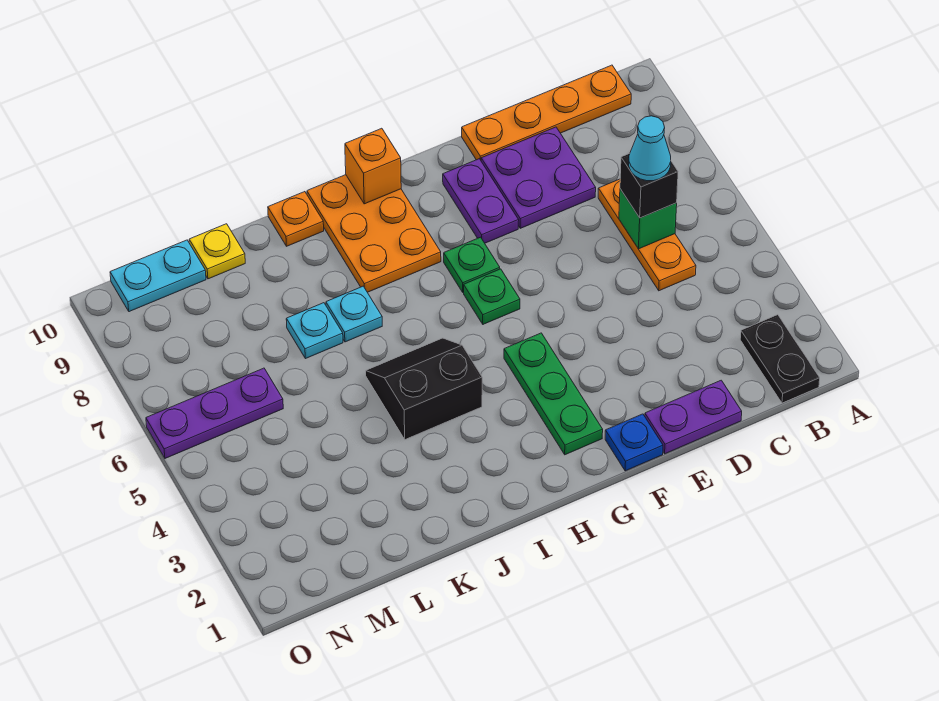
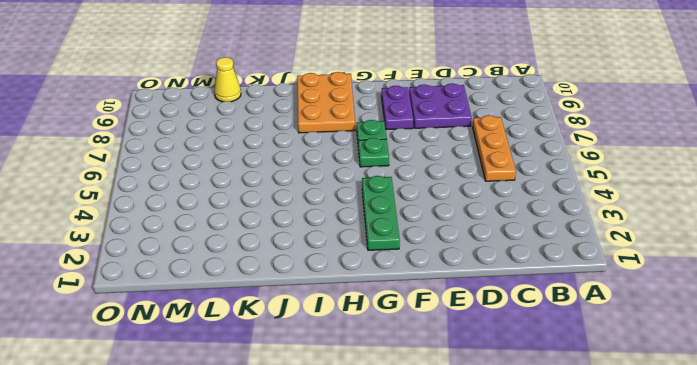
yellow 1x1 cone [214,57,241,102] -> yellow 1x1 plate [189,224,245,279]
none -> black 1x2 plate [740,315,820,403]
none -> orange 1x4 plate [462,65,631,160]
none -> purple 1x2 plate [645,380,742,454]

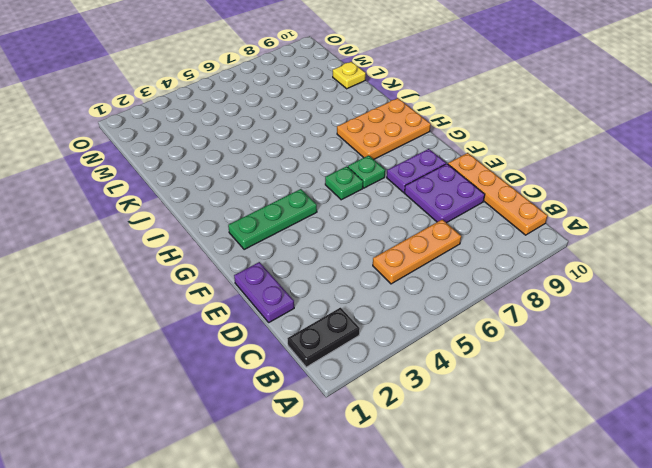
none -> blue 1x1 plate [605,414,663,471]
none -> black 2x2 slope [366,338,482,440]
none -> cyan 1x1 plate [326,286,382,342]

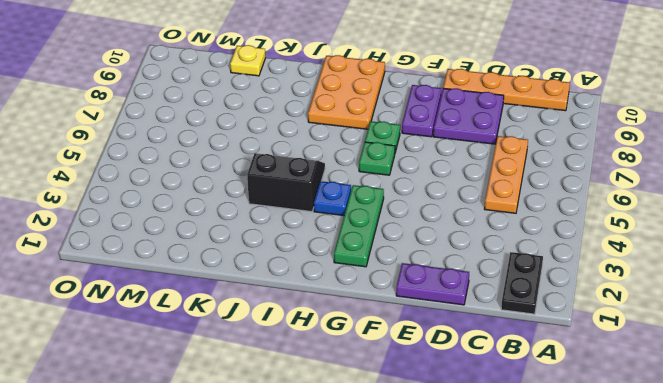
blue 1x1 plate [314,181,351,216] -> blue 1x1 plate moved to [605,414,663,471]
none -> cyan 1x1 plate [326,286,382,342]
none -> orange 1x1 plate [268,192,324,246]
none -> cyan 1x1 plate [286,303,343,359]

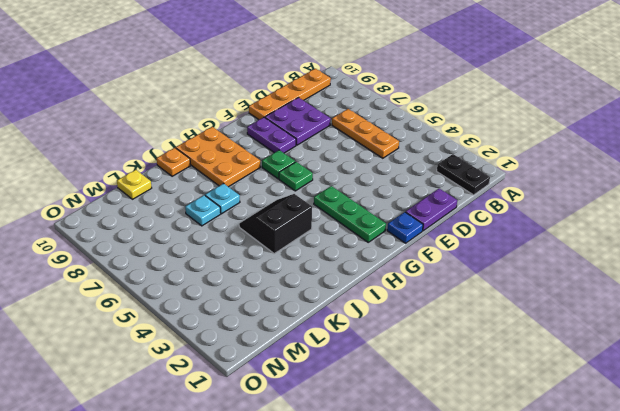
none -> purple 1x3 plate [146,368,283,458]
none -> cyan 1x2 plate [110,240,206,312]
none -> green 1x1 brick [619,189,677,249]

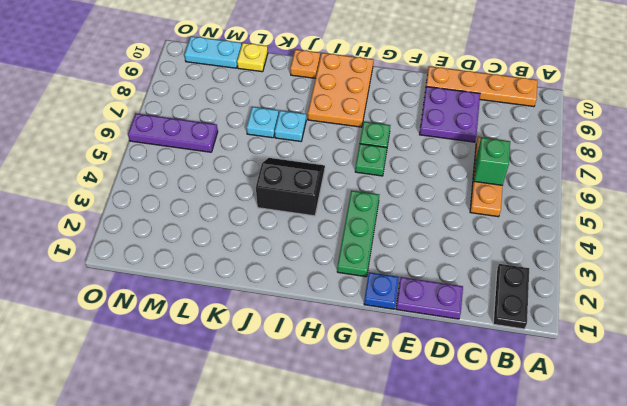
none -> purple 1x2 plate [443,159,519,243]
none -> orange 1x1 brick [345,128,401,204]
none -> black 1x1 brick [620,153,678,218]

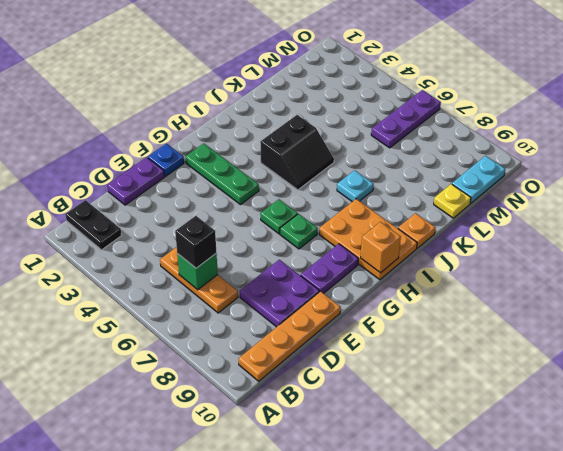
purple 1x2 plate [301,244,358,293] -> purple 1x2 plate turned to [443,159,519,243]
none -> cyan 1x1 plate [286,303,343,359]
none -> cyan 1x1 cone [629,116,671,181]

